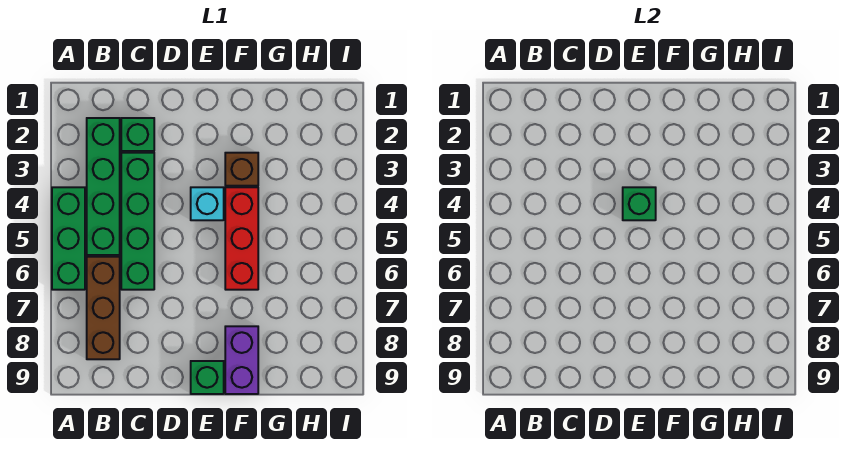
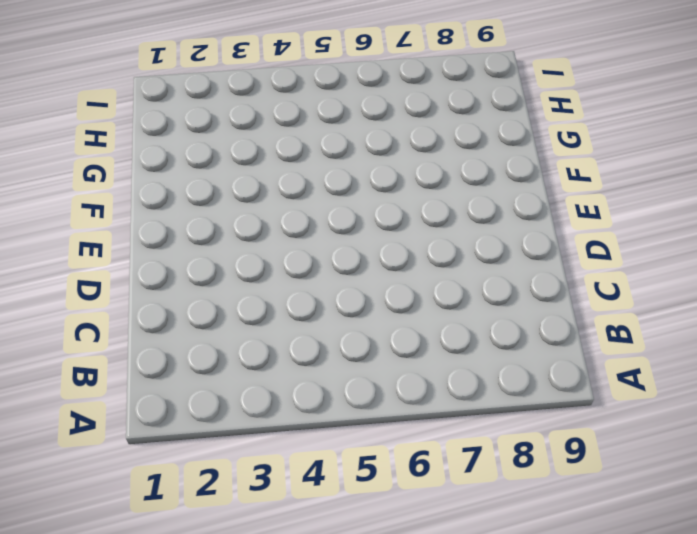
none -> green 1x3 brick [52,187,85,290]
none -> green 1x4 brick [87,118,120,255]

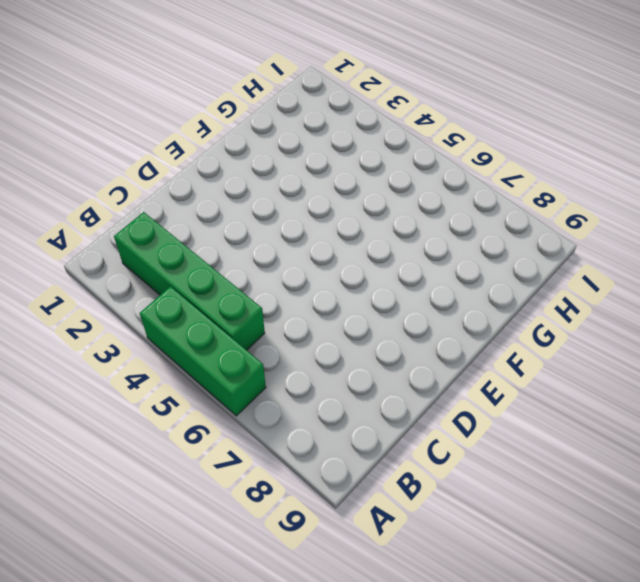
none -> brown 1x3 brick [87,257,120,359]
none -> green 1x1 brick [121,118,154,151]

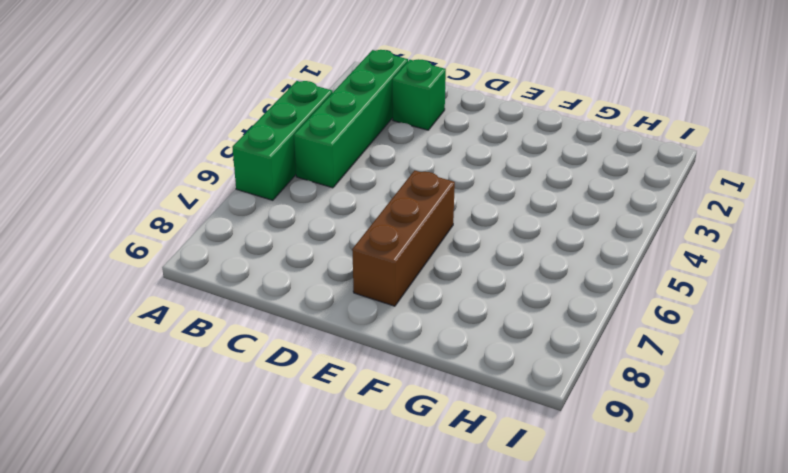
brown 1x3 brick [352,170,455,306] -> brown 1x3 brick moved to [87,257,120,359]
none -> green 1x4 brick [121,153,154,290]
none -> cyan 1x1 brick [191,187,224,220]

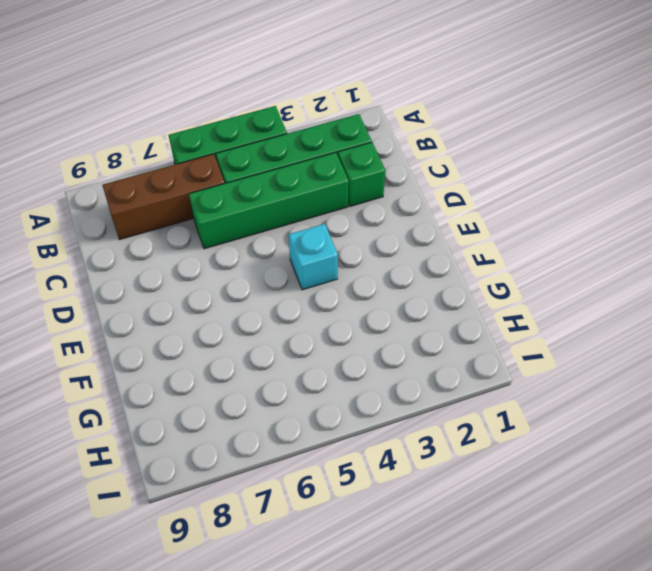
none -> green 1x1 brick [191,361,224,394]
none -> brown 1x1 brick [225,153,258,186]

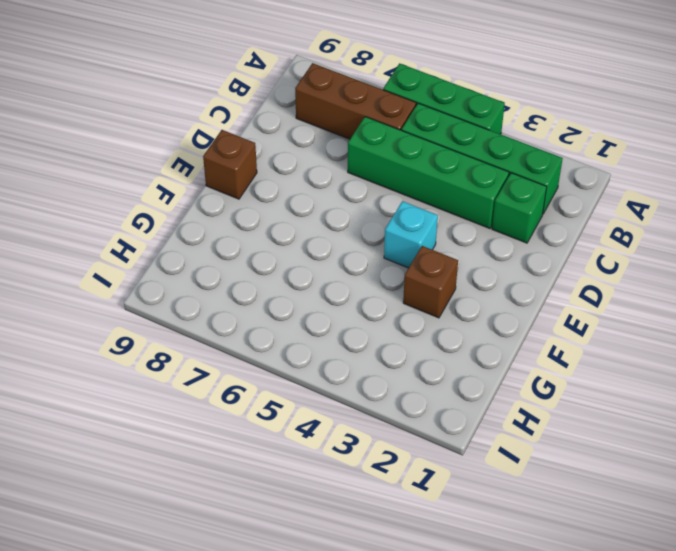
brown 1x1 brick [203,130,257,199] -> green 1x1 brick [191,361,224,394]
none -> red 1x3 brick [225,187,258,290]
none -> purple 1x2 brick [225,326,258,394]

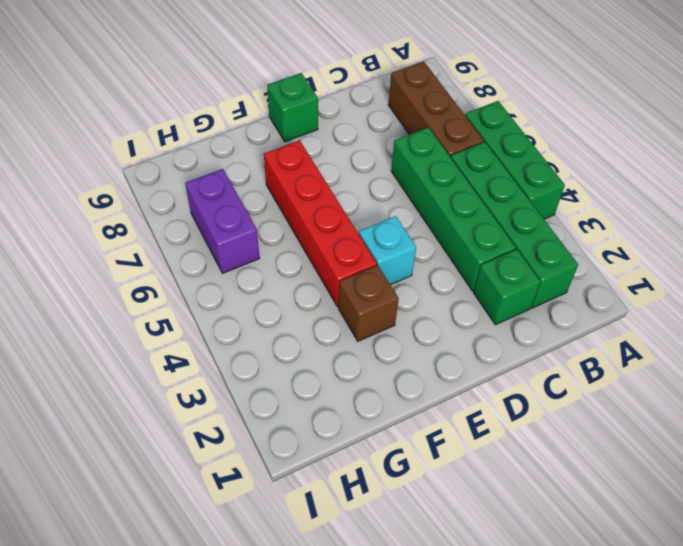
red 1x4 brick [264,140,377,307] -> red 1x3 brick [225,187,258,290]
purple 1x2 brick [185,169,260,273] -> purple 1x2 brick moved to [225,326,258,394]
none -> green 1x1 brick [623,187,656,220]

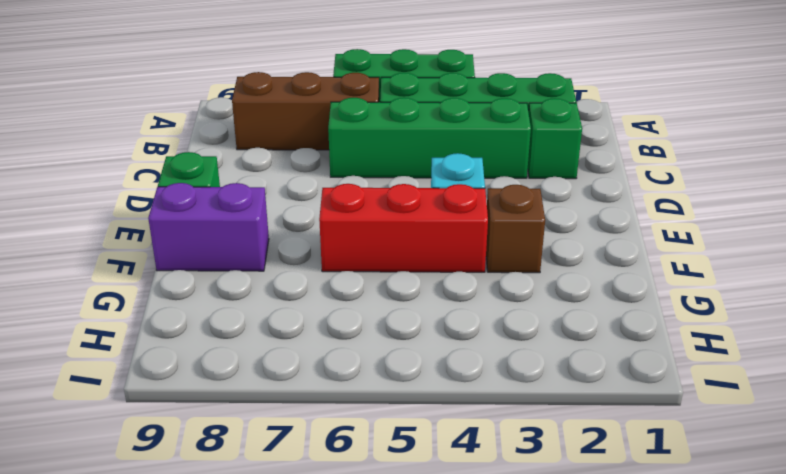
none -> green 1x1 brick [623,187,656,220]

